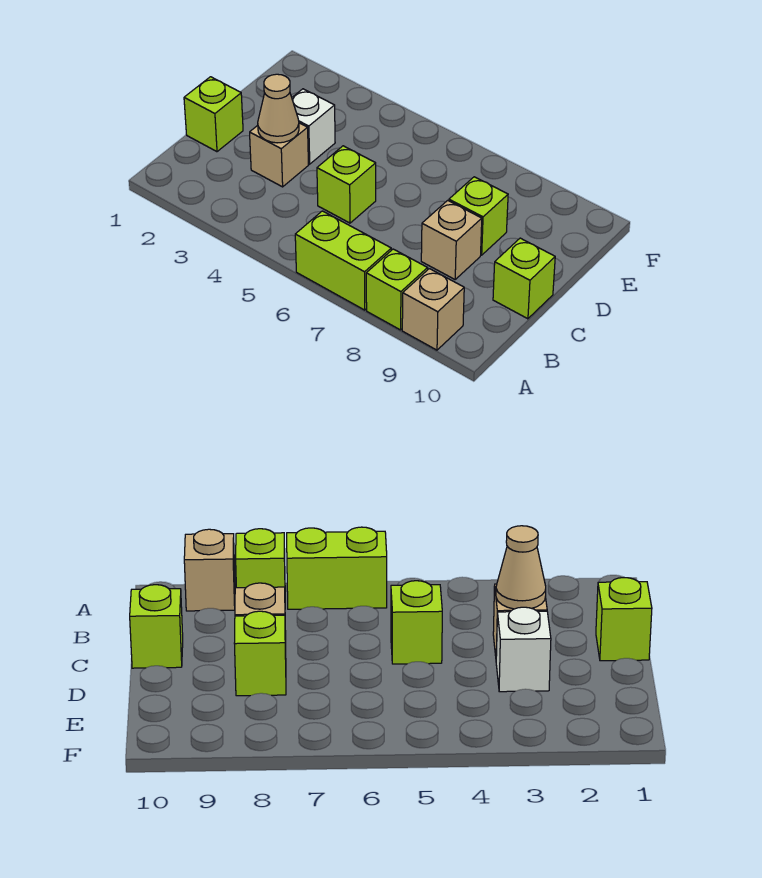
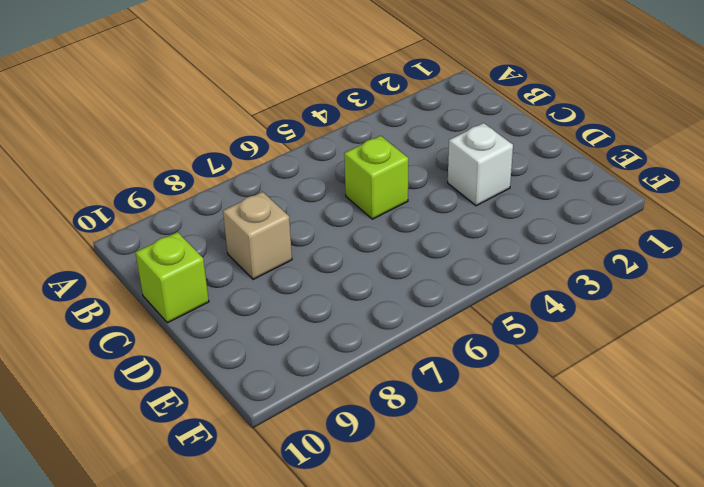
none -> lime 1x2 brick [295,211,391,310]
none -> lime 1x1 brick [366,249,428,330]

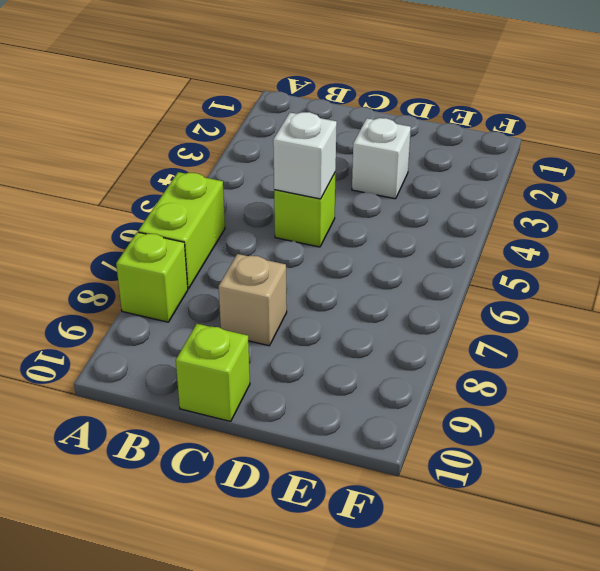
white 1x1 brick [273,112,337,199] -> none
none -> tan 1x1 brick [402,269,464,350]
none -> lime 1x1 brick [184,77,243,152]

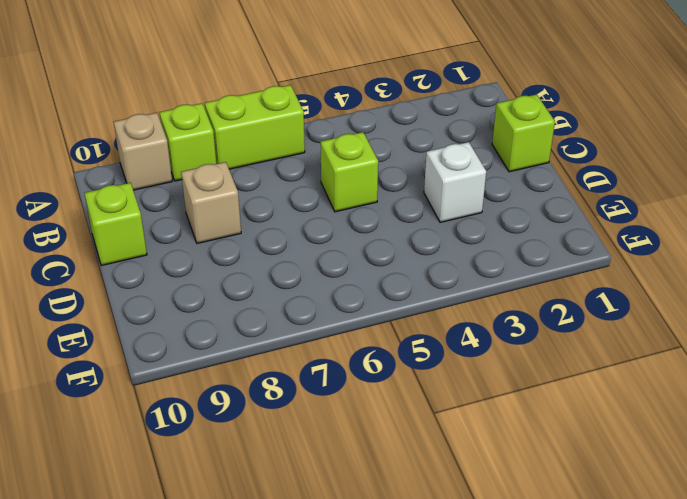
none -> tan 1x1 brick [250,123,308,187]
none -> lime 1x1 brick [449,177,508,255]

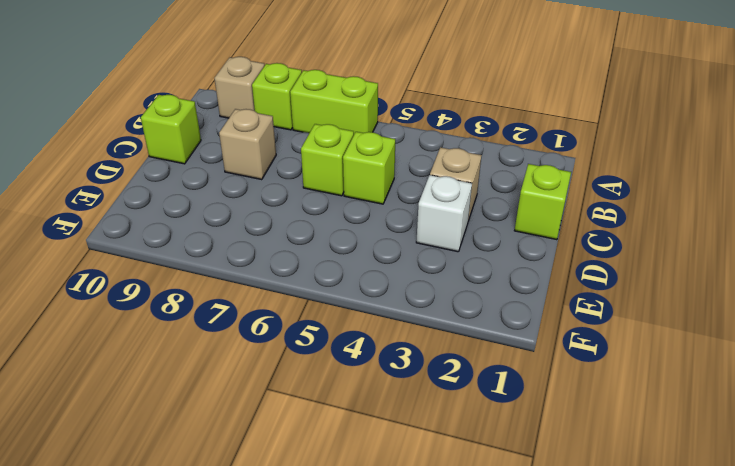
lime 1x1 brick [301,124,354,196] -> lime 1x1 brick moved to [449,177,508,255]
none -> tan 1x1 cone [258,74,299,143]

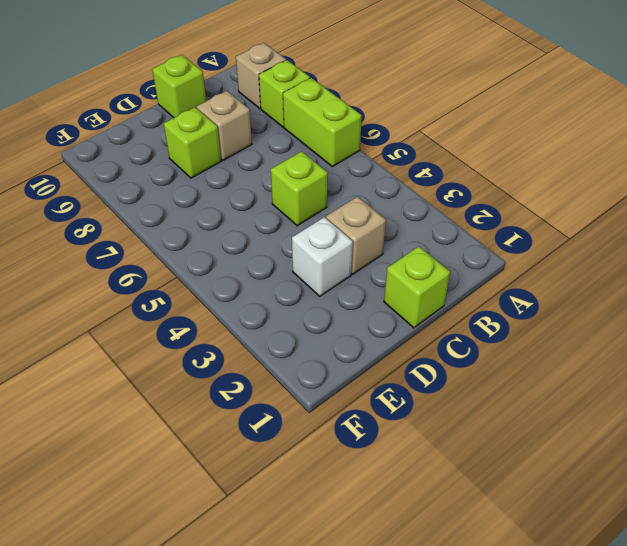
none -> tan 1x1 cone [258,74,299,143]

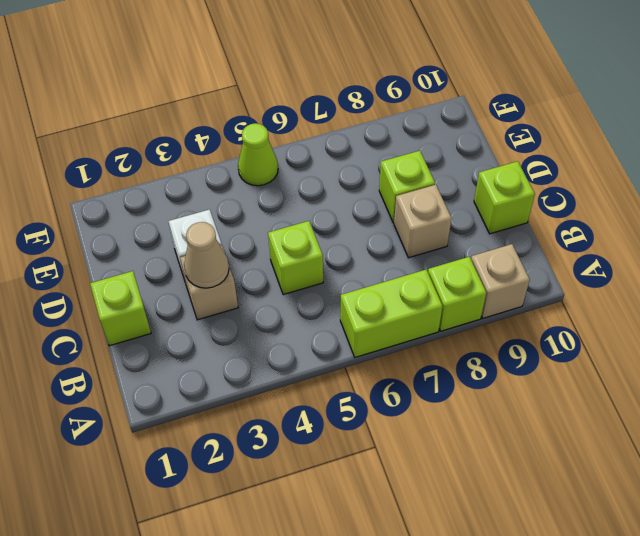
lime 1x1 cone [238,123,278,186] -> none

